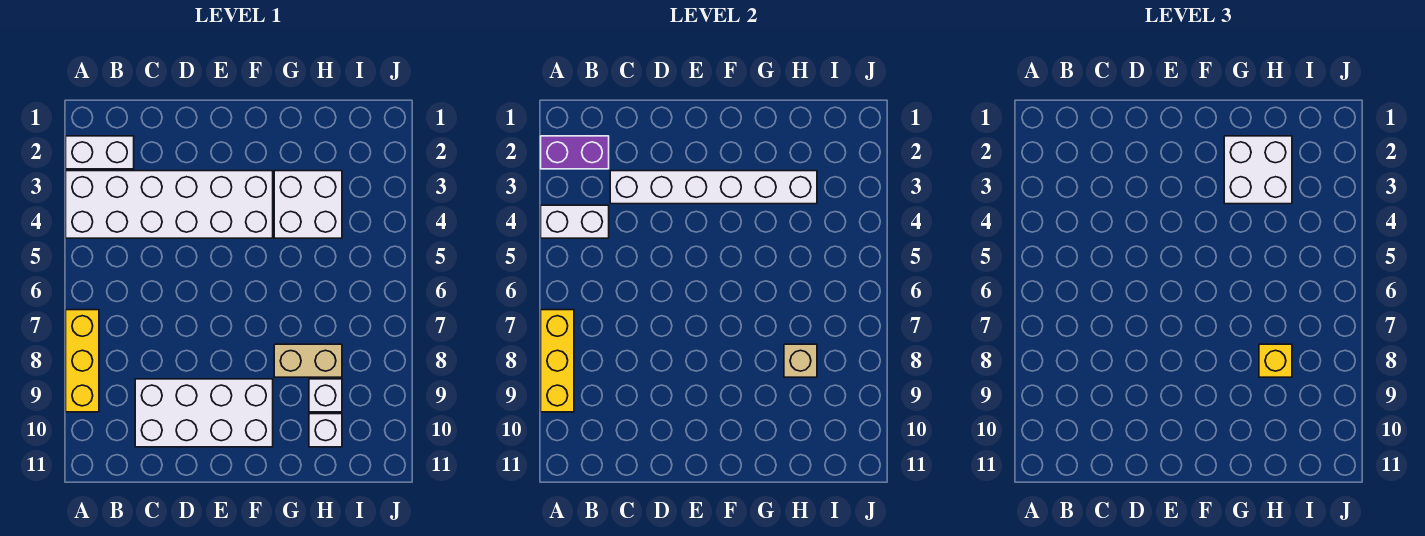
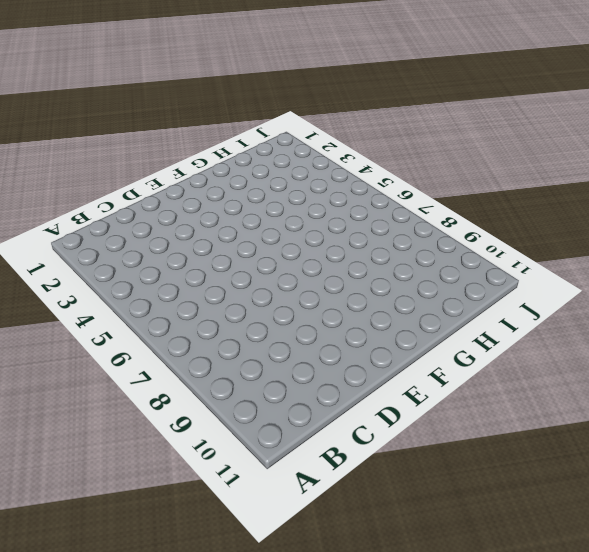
none -> white 1x2 brick [66,136,134,169]
none -> white 2x6 brick [66,171,273,238]
none -> yellow 1x3 brick [66,310,99,412]

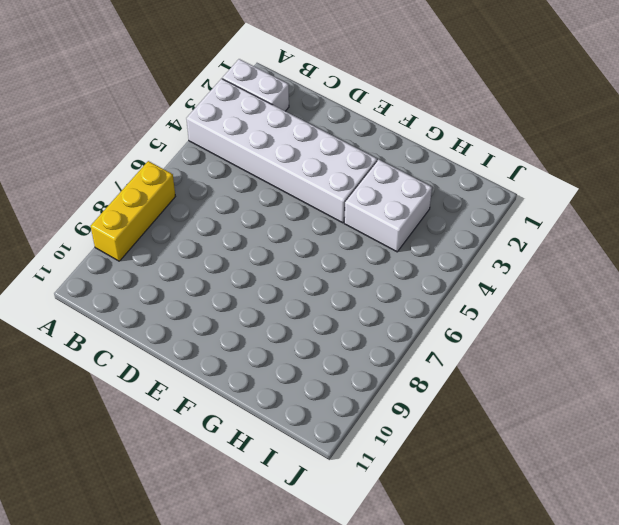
none -> white 2x4 brick [135,379,273,447]
none -> tan 1x2 brick [274,344,342,377]
none -> white 1x1 brick [309,379,342,412]

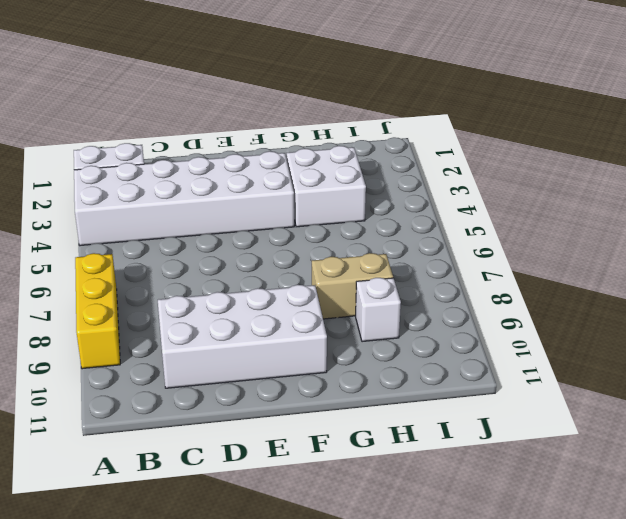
none -> white 1x1 brick [309,414,342,447]
none -> purple 1x2 brick [541,136,609,169]
none -> white 1x2 brick [541,205,609,238]

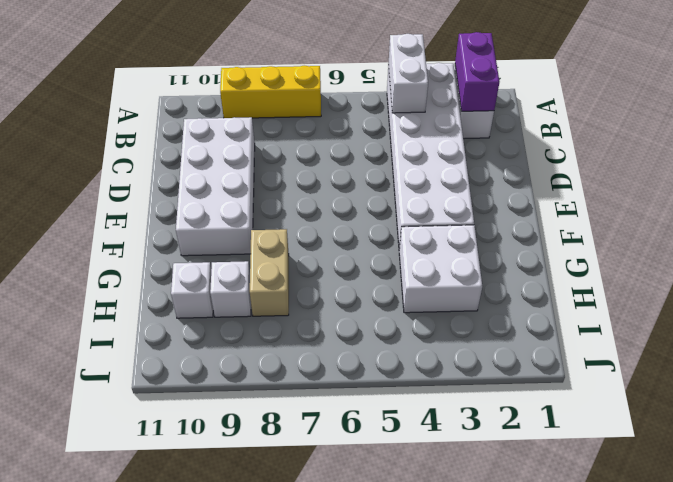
none -> yellow 1x3 brick [541,310,574,412]
none -> white 1x6 brick [610,171,817,204]
none -> tan 1x1 brick [784,344,817,377]

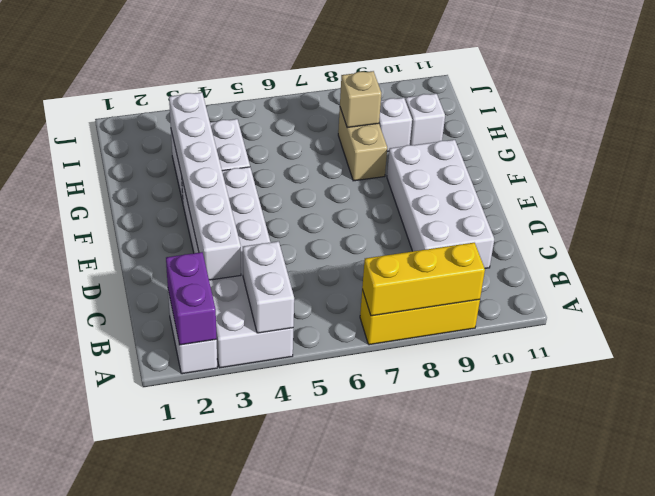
none -> white 2x2 brick [1224,136,1292,204]
none -> yellow 1x1 brick [1259,344,1292,377]

